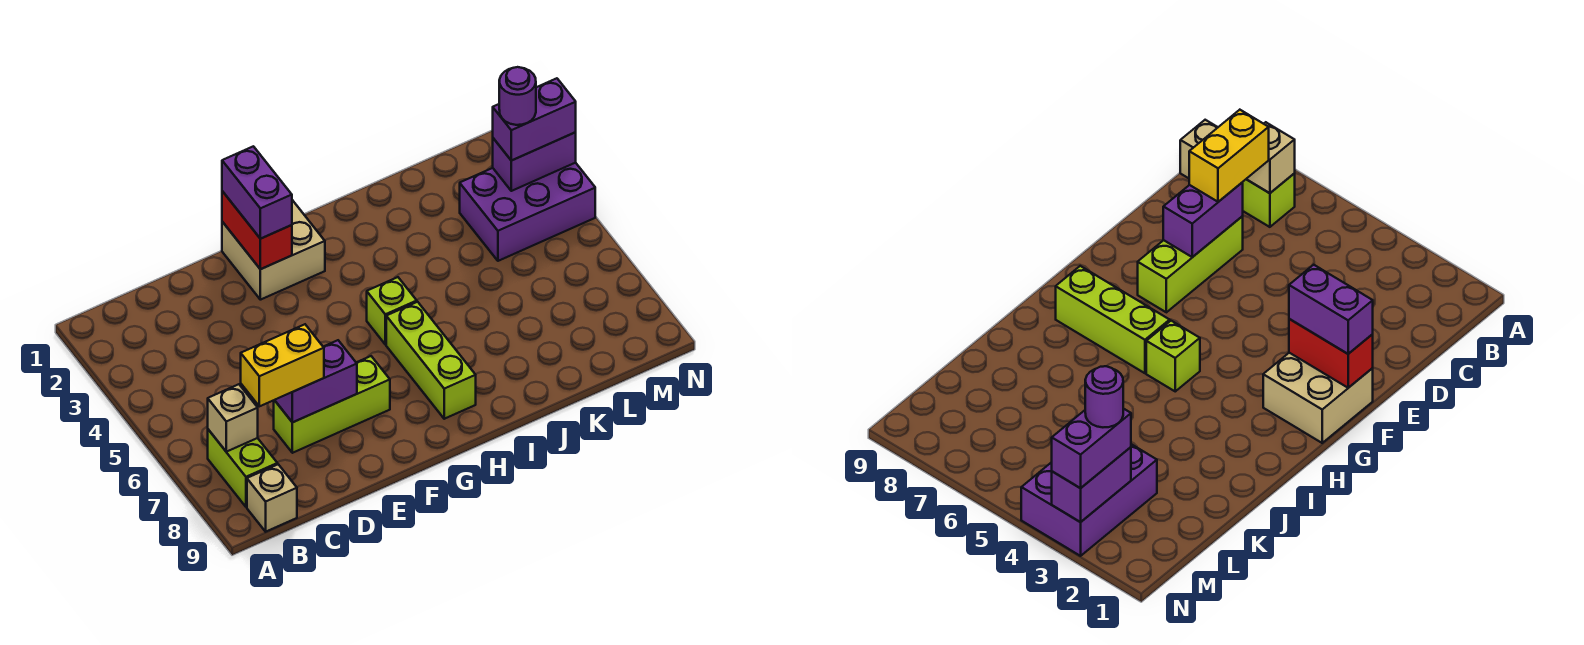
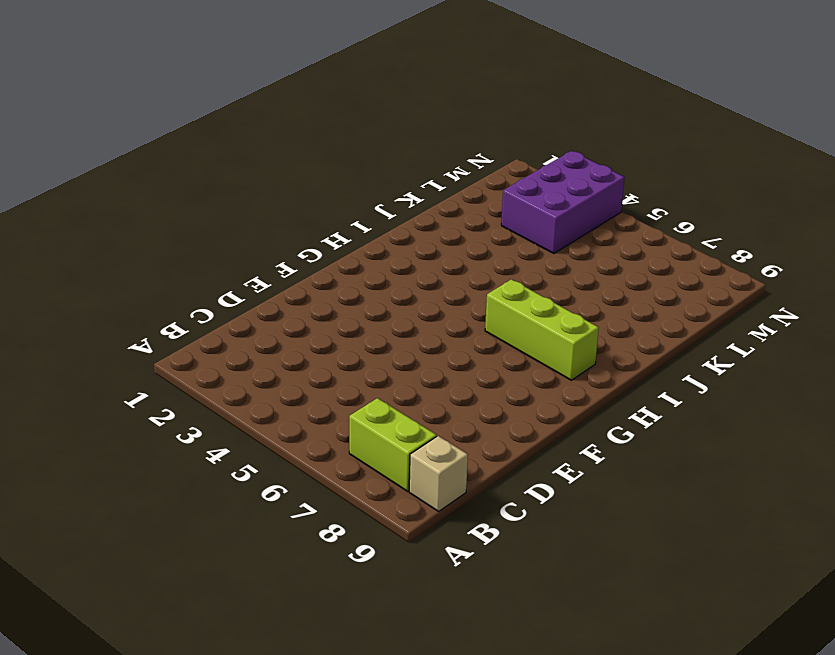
none -> lime 1x3 brick [274,356,390,453]
none -> tan 2x2 brick [222,200,325,300]
none -> lime 1x1 brick [367,277,417,345]

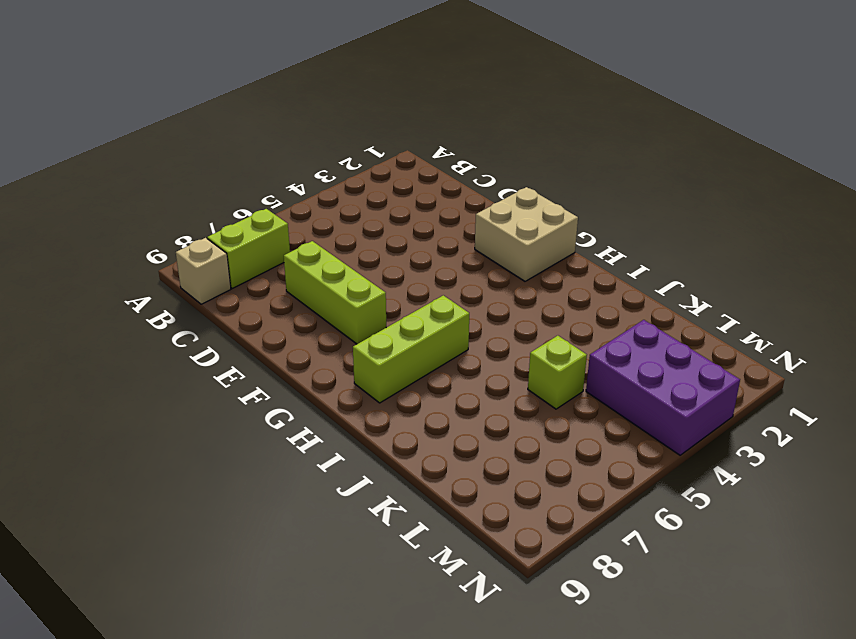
lime 1x1 brick [528,336,587,409] -> lime 1x1 brick moved to [367,277,417,345]
none -> tan 1x1 brick [208,384,258,452]
none -> purple 1x2 brick [275,340,357,422]
none -> red 1x2 brick [222,191,292,269]

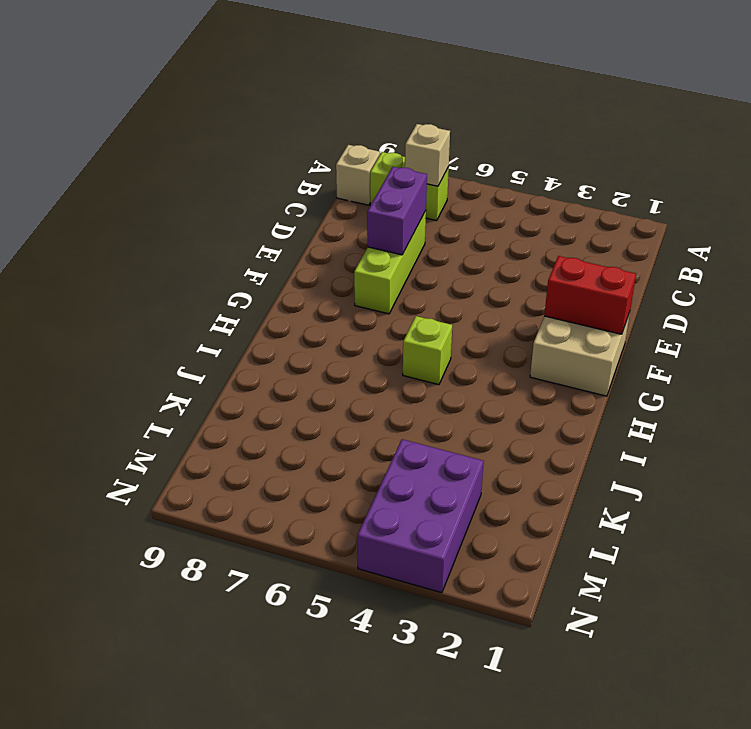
none -> lime 1x3 brick [386,302,476,419]
none -> purple 1x2 brick [493,132,576,191]
none -> yellow 1x2 brick [241,324,324,406]

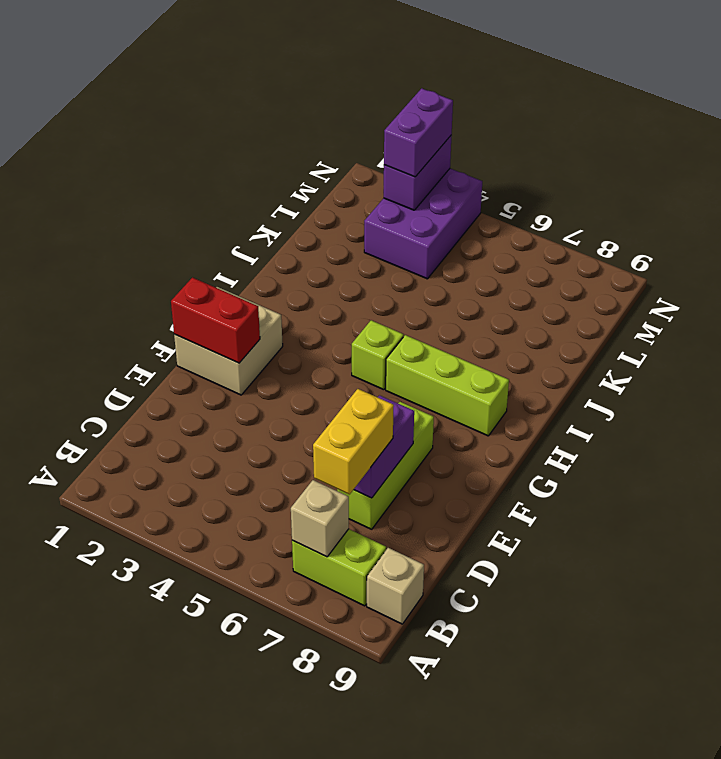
none -> purple 1x2 brick [222,146,292,239]
none -> purple 1x1 round brick [499,67,536,125]

